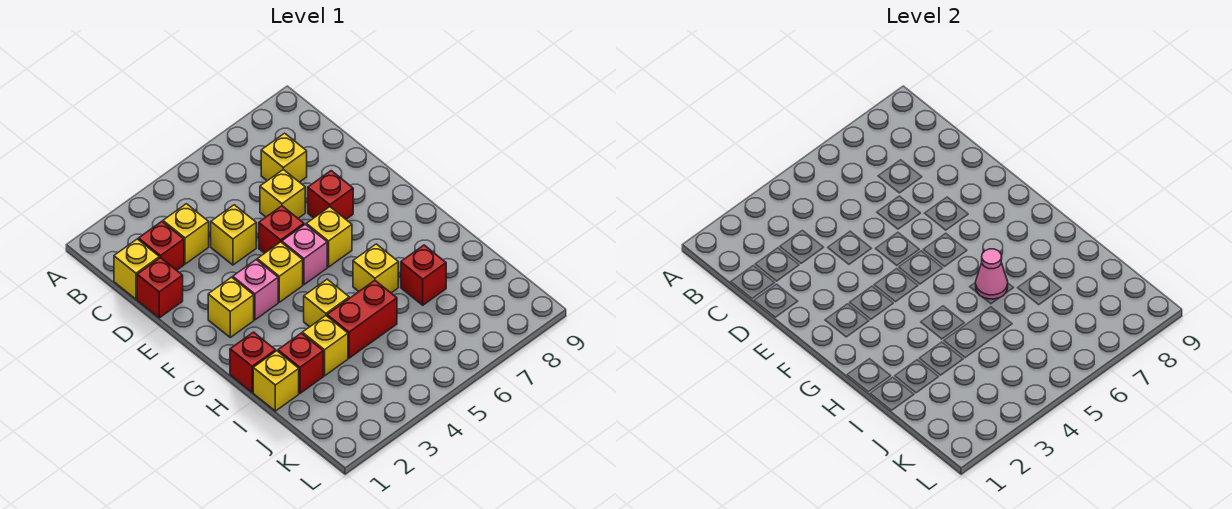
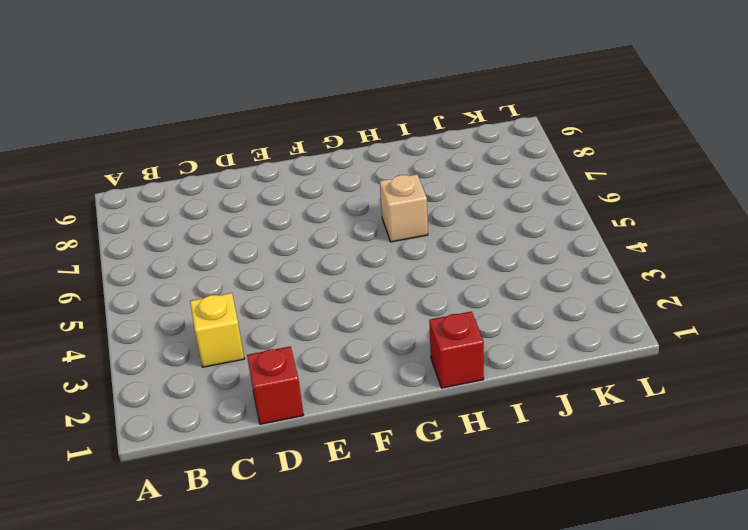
tan 1x1 brick [380,174,428,242] -> yellow 1x1 brick [353,244,398,293]
none -> yellow 1x1 brick [114,239,159,299]
none -> red 1x1 brick [138,221,184,270]
none -> yellow 1x1 brick [261,133,307,182]

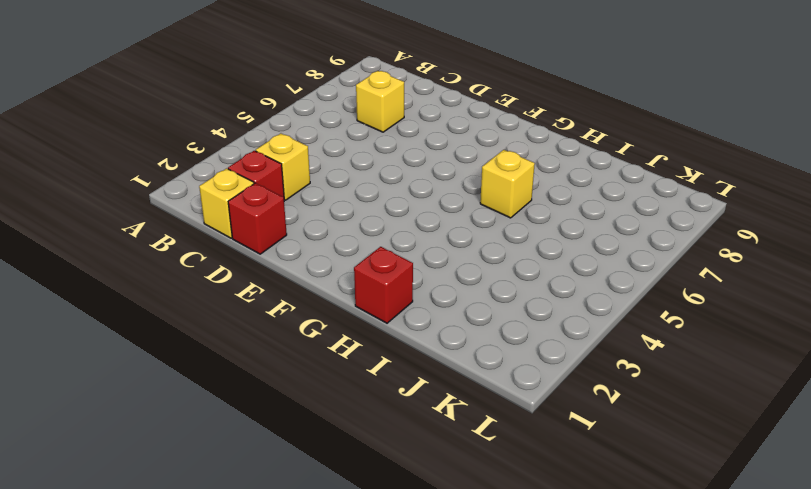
none -> yellow 1x1 brick [211,205,256,265]
none -> yellow 1x1 brick [260,170,305,218]
none -> red 1x1 brick [259,206,304,253]

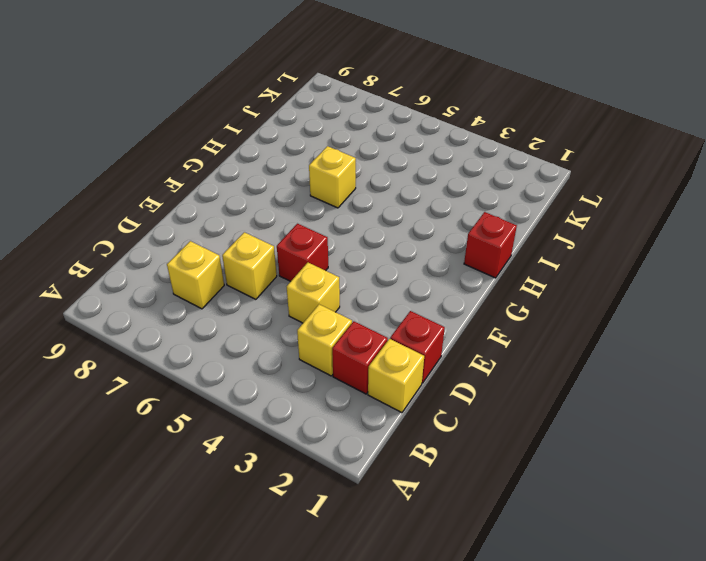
none -> red 1x1 brick [308,171,353,219]
none -> yellow 1x1 brick [208,277,254,337]
none -> pink 1x1 brick [233,260,278,320]

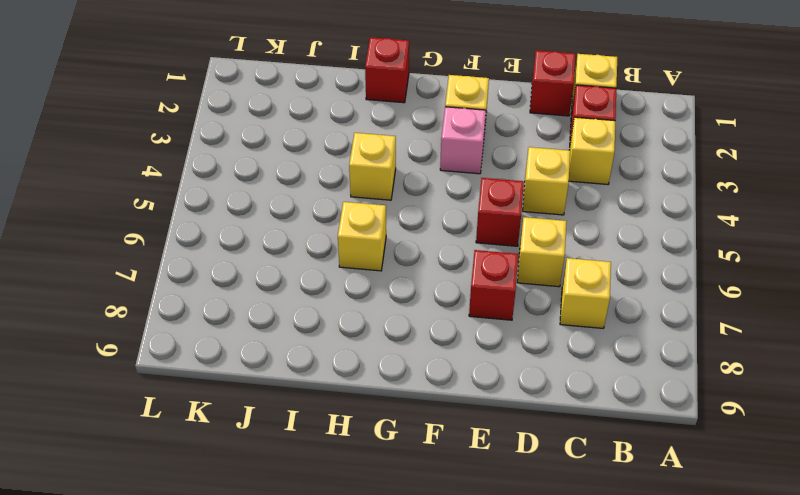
none -> yellow 1x1 brick [257,242,303,302]
none -> pink 1x1 brick [282,224,327,285]
none -> yellow 1x1 brick [306,207,352,267]

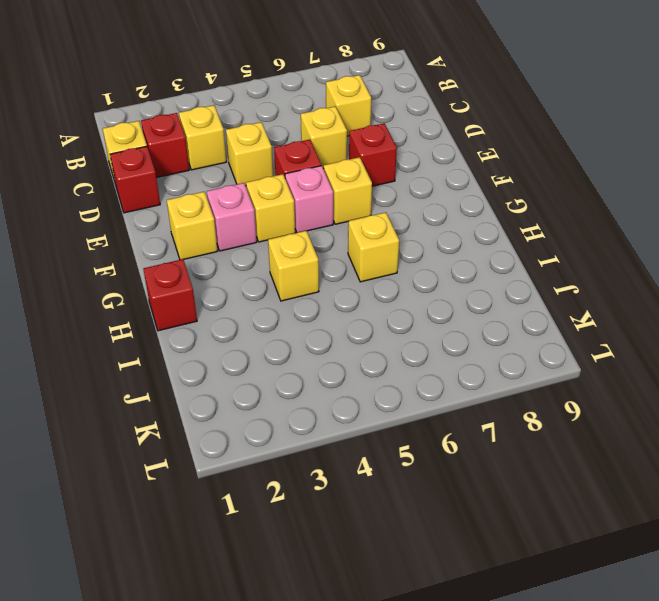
none -> yellow 1x1 brick [253,351,299,411]
none -> red 1x1 brick [278,333,323,393]
none -> yellow 1x1 brick [302,316,348,376]

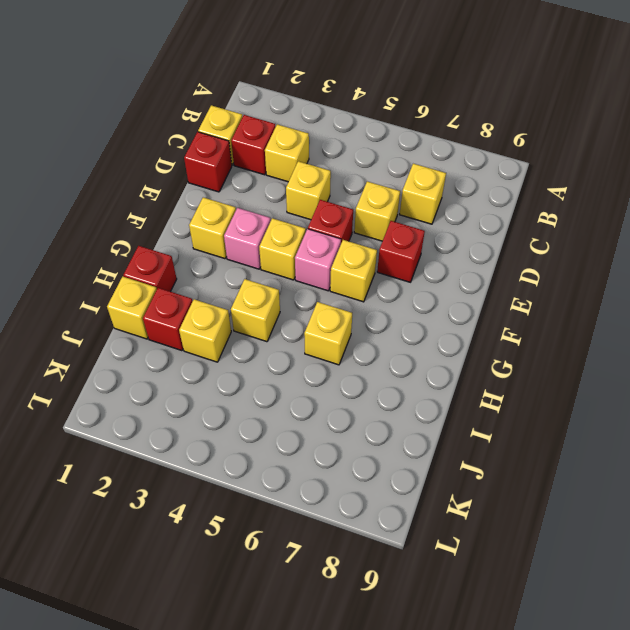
none -> red 1x2 brick [327,280,397,358]
none -> red 1x1 brick [401,245,446,305]
none -> pink 1x1 cone [976,249,1008,299]

